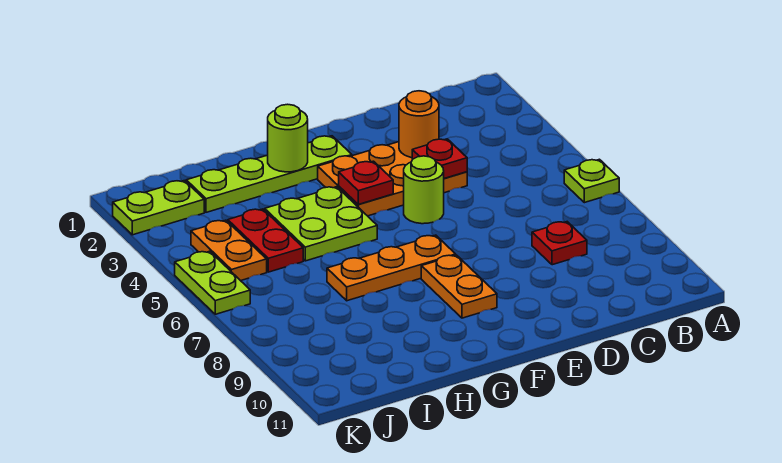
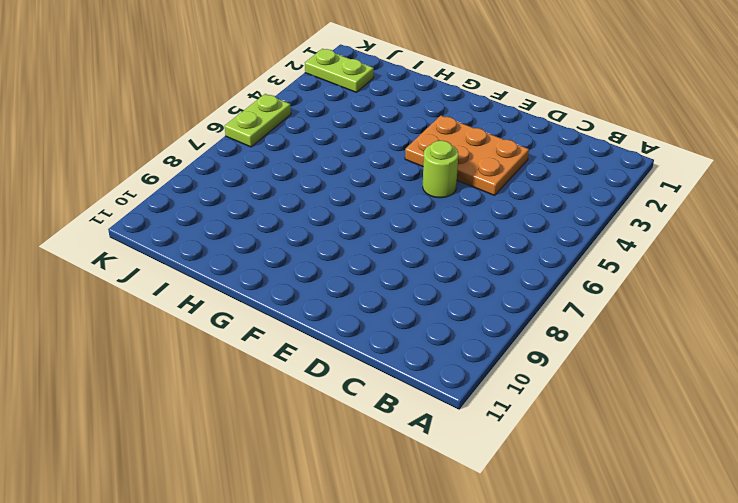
none -> lime 1x1 plate [564,159,619,203]
none -> red 1x1 plate [532,222,587,265]
none -> lime 1x4 plate [186,136,352,212]

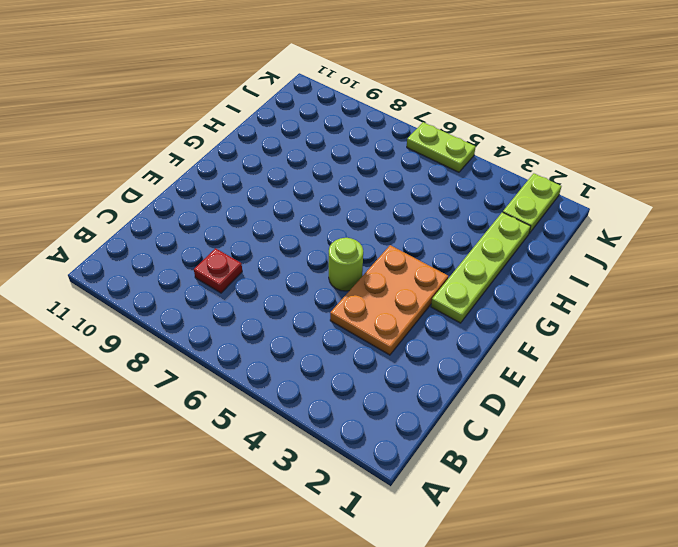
none -> lime 1x1 plate [564,159,619,203]
none -> orange 1x3 plate [327,235,456,301]
none -> orange 1x2 plate [421,255,497,318]

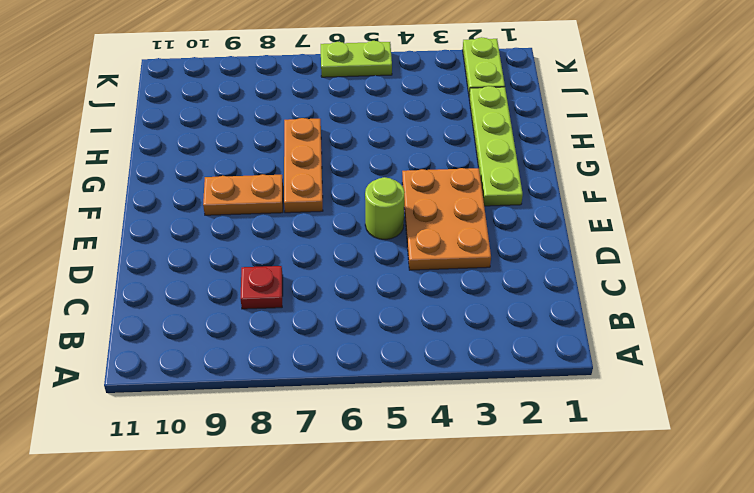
none -> lime 1x1 plate [564,159,619,203]
none -> lime 2x2 plate [265,187,377,261]
none -> red 1x2 plate [228,209,303,272]

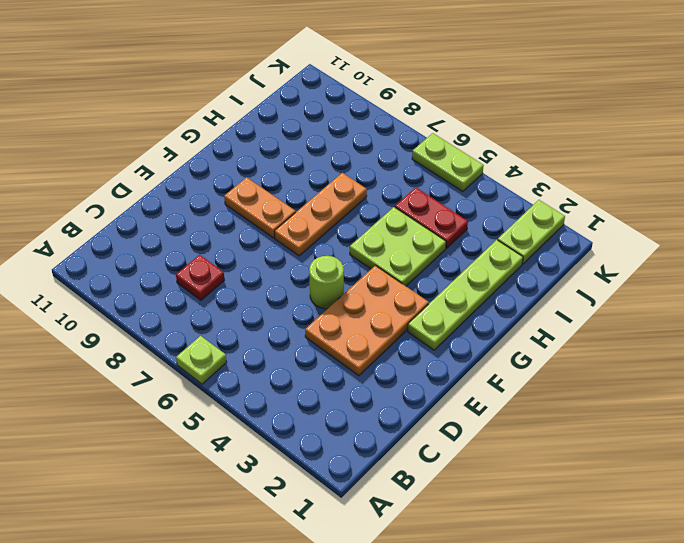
none -> orange 1x2 plate [191,220,267,281]
none -> orange 1x1 round brick [399,91,439,158]
none -> red 1x1 plate [412,139,467,178]

